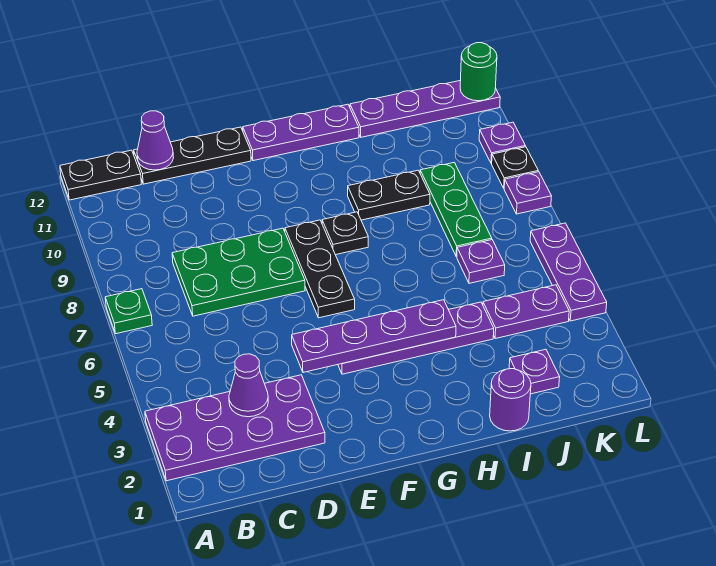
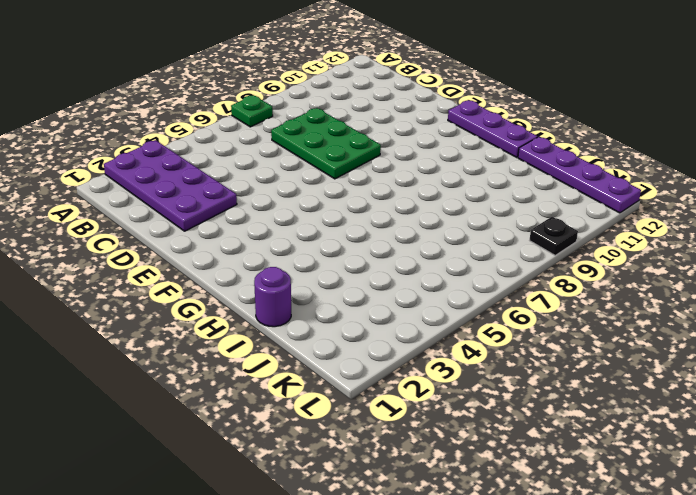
none -> black 1x2 plate [60,150,141,200]
none -> black 1x3 plate [134,127,251,184]
none -> purple 1x4 plate [338,302,494,374]

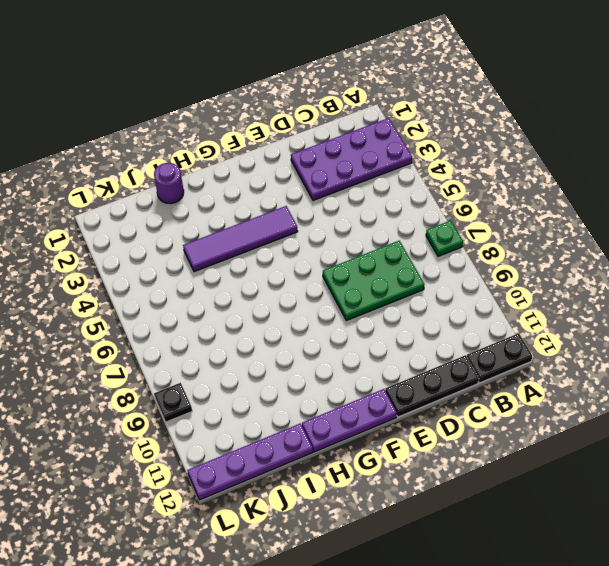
purple 1x4 tile [183,206,298,272] -> purple 1x4 plate [338,302,494,374]
none -> black 1x3 plate [285,220,355,318]
none -> black 1x1 plate [322,212,368,255]
none -> black 1x2 plate [348,170,430,220]

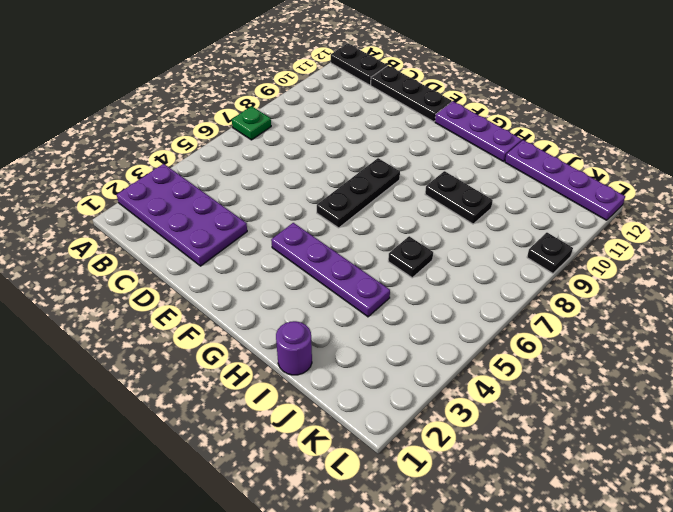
black 1x1 plate [388,236,433,278] -> black 1x1 plate moved to [322,212,368,255]
none -> green 2x3 plate [172,228,305,316]
none -> purple 1x1 plate [509,349,560,394]
none -> purple 1x2 plate [483,285,569,339]

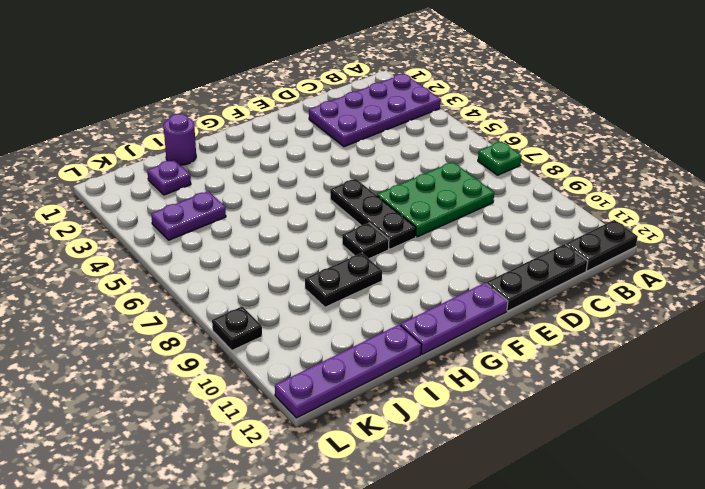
none -> purple 1x4 plate [338,302,494,374]
none -> purple 1x1 plate [457,240,505,283]
none -> green 1x3 plate [420,162,492,257]

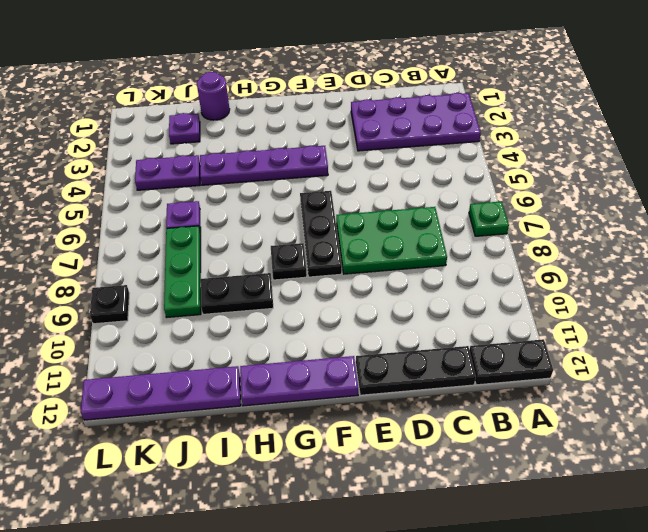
none -> purple 1x3 plate [530,223,607,321]
none -> purple 1x1 plate [504,172,552,214]
none -> purple 1x1 plate [479,122,525,163]

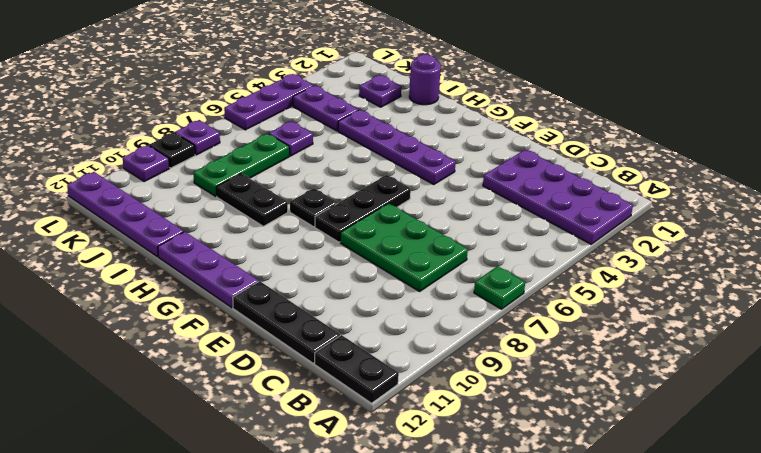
none -> purple 1x1 cone [229,354,268,417]
none -> purple 1x1 cone [137,111,174,170]
none -> purple 1x4 plate [292,300,456,372]

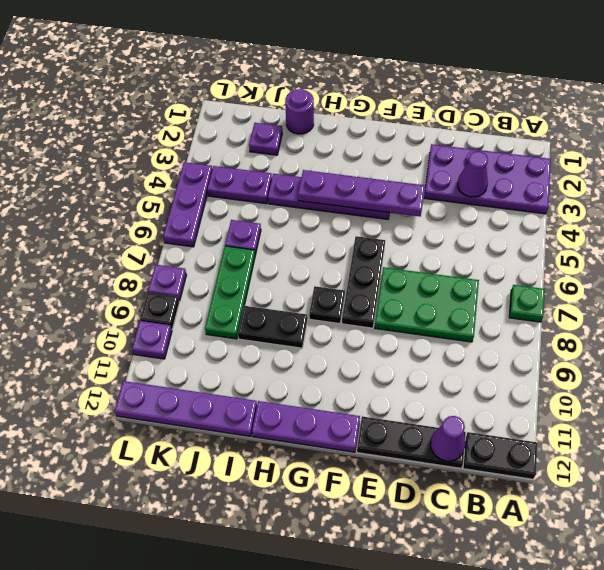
none -> green 1x1 round brick [460,43,497,101]

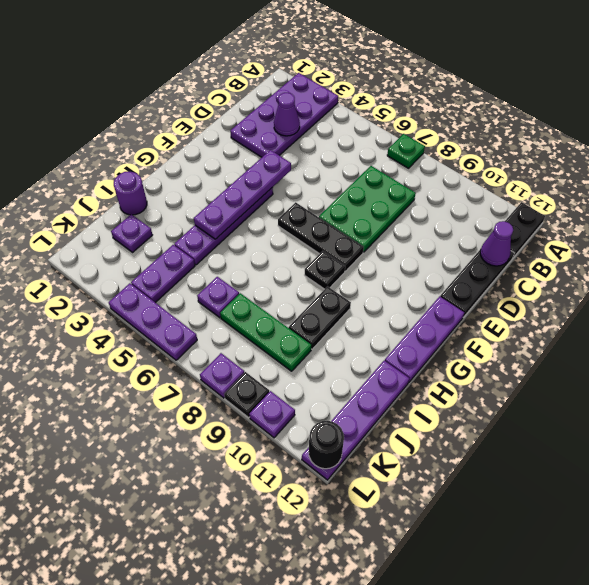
black 1x1 round brick [309,421,344,469] -> green 1x1 round brick [460,43,497,101]

